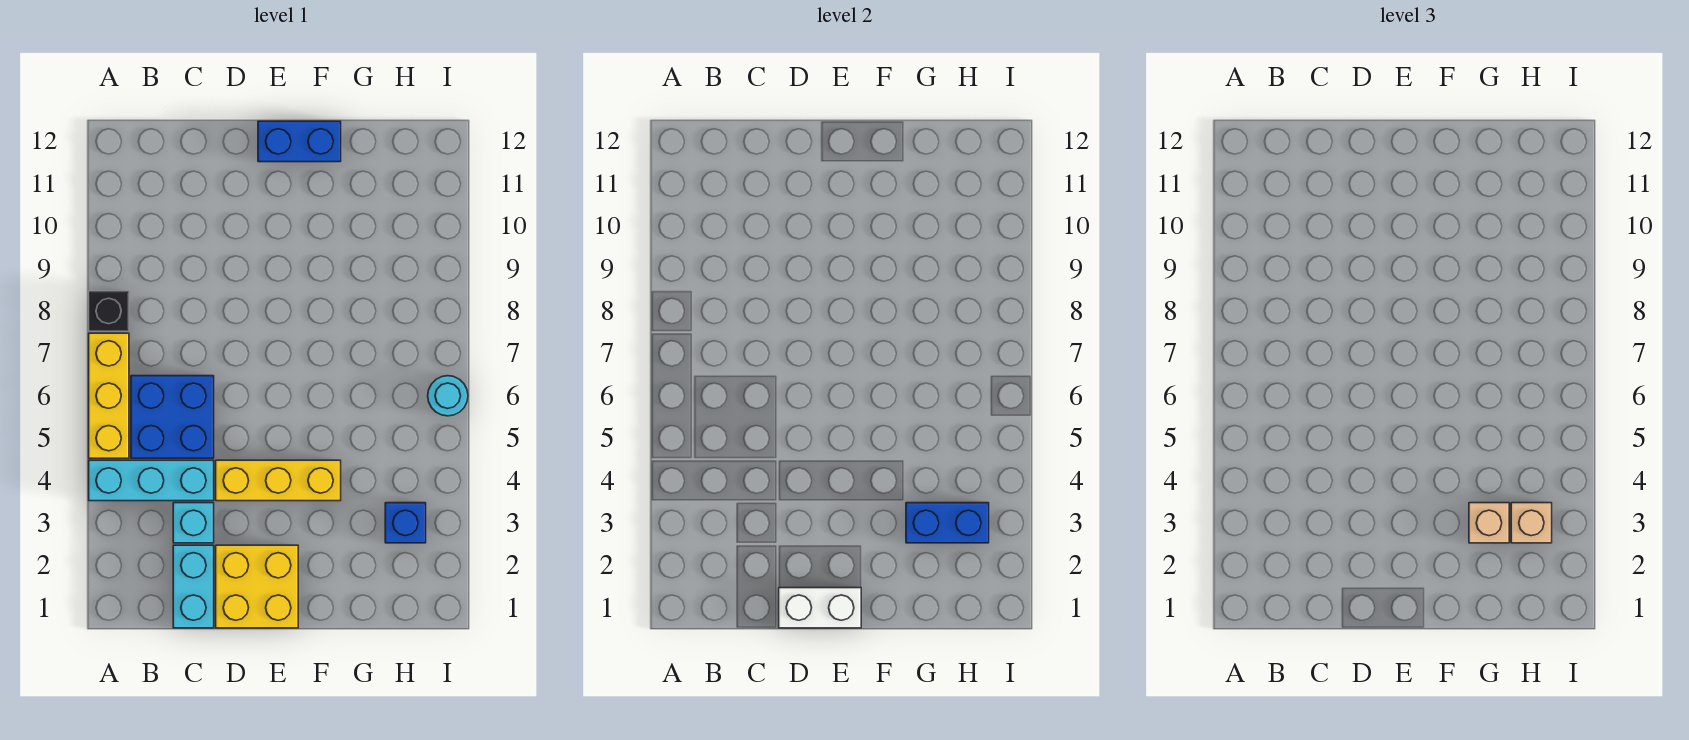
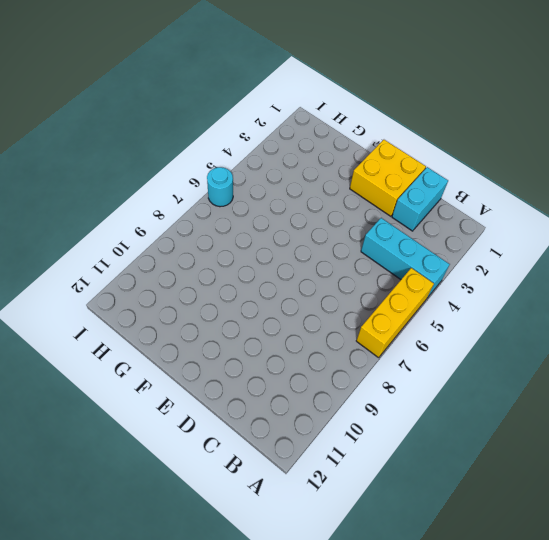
none -> black 1x1 brick [89,291,129,331]
none -> blue 2x2 brick [131,376,214,458]
none -> cyan 1x1 brick [173,503,214,543]

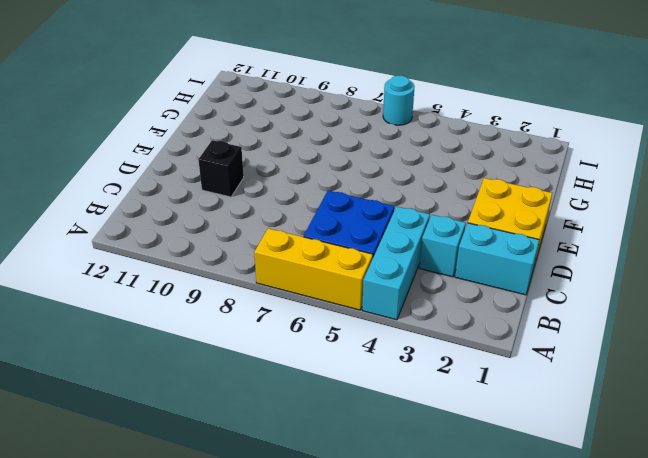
black 1x1 brick [198,140,244,197] -> black 1x1 brick moved to [89,291,129,331]
none -> yellow 1x3 brick [216,460,341,501]
none -> blue 1x2 brick [258,121,341,162]
none -> blue 1x1 brick [385,503,426,543]

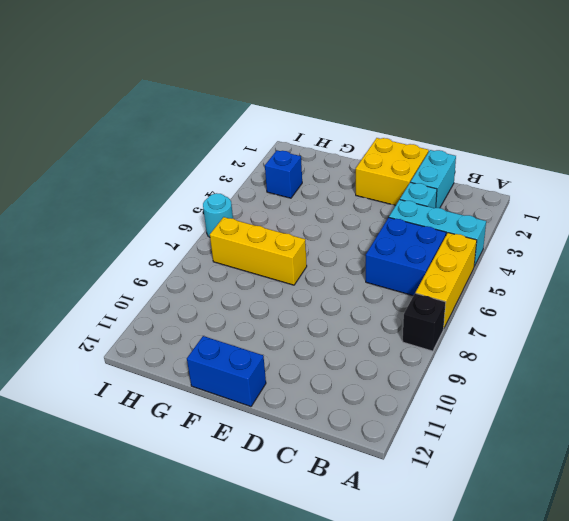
yellow 1x3 brick [210,217,307,285] -> yellow 1x3 brick moved to [216,460,341,501]
none -> white 1x2 brick [779,588,861,628]
none -> blue 1x2 brick [906,503,989,543]
none -> tan 1x1 brick [1469,503,1509,543]

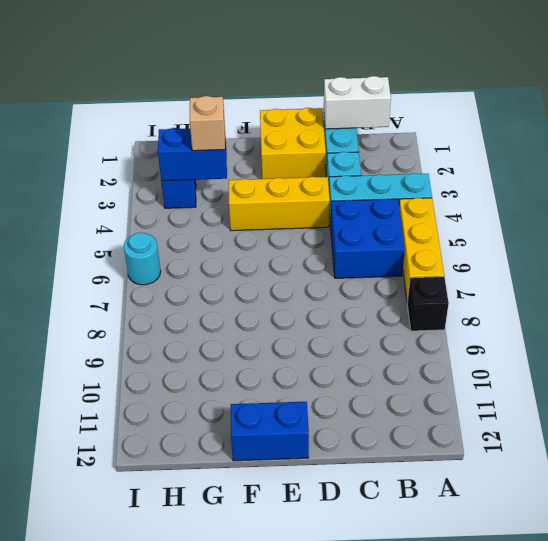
white 1x2 brick [324,76,391,129] -> white 1x2 brick moved to [779,588,861,628]
none -> tan 1x1 brick [1511,503,1552,543]

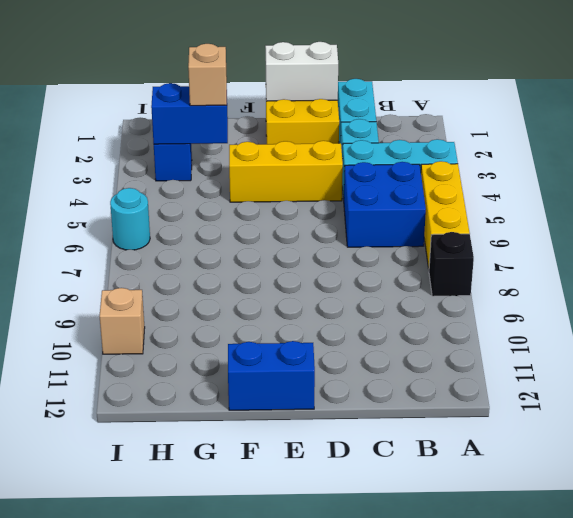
tan 1x1 brick [100,288,145,354] -> tan 1x1 brick moved to [1511,503,1552,543]

